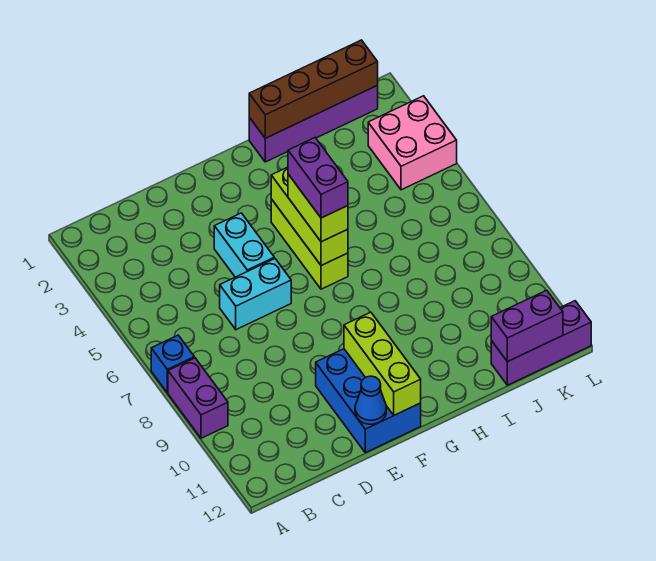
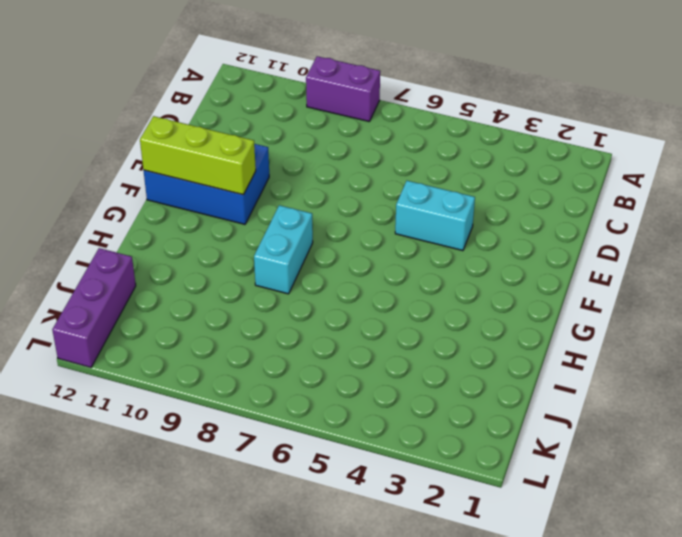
cyan 1x2 brick [254,205,313,294] -> cyan 1x2 brick moved to [220,259,291,330]
none -> blue 1x1 brick [151,335,194,393]
none -> lime 1x3 brick [271,199,348,289]
none -> purple 1x4 brick [249,85,378,162]

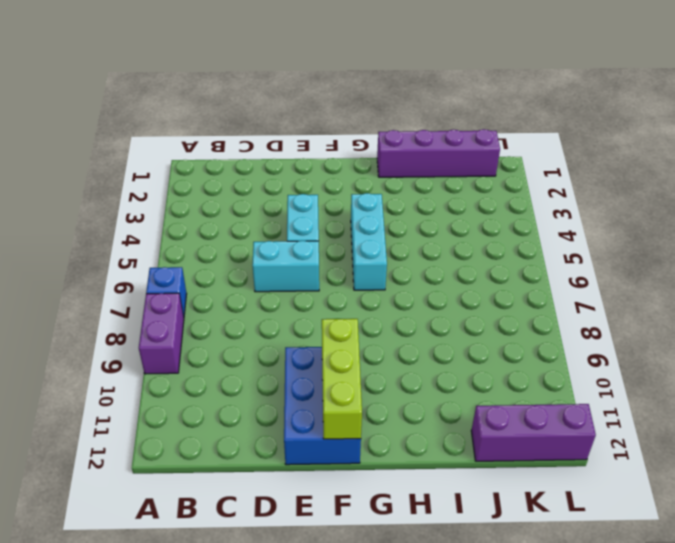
cyan 1x3 brick [351,193,387,290] -> lime 1x3 brick [271,199,348,289]
none -> pink 2x2 brick [368,96,457,190]
none -> blue 1x1 cone [355,376,386,424]
none -> lime 1x3 brick [271,167,348,266]

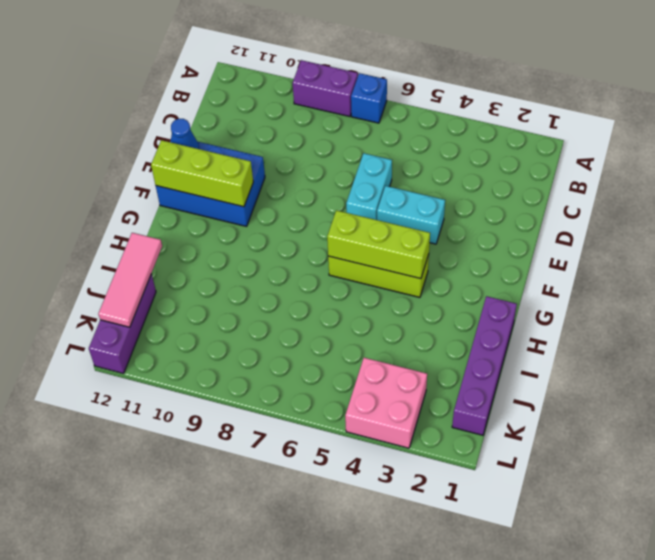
pink 1x3 tile [98,233,162,327] -> purple 1x2 brick [491,290,563,362]
none -> brown 1x4 brick [249,40,378,138]
none -> lime 1x2 brick [288,174,348,242]
none -> purple 1x2 brick [288,138,348,218]

